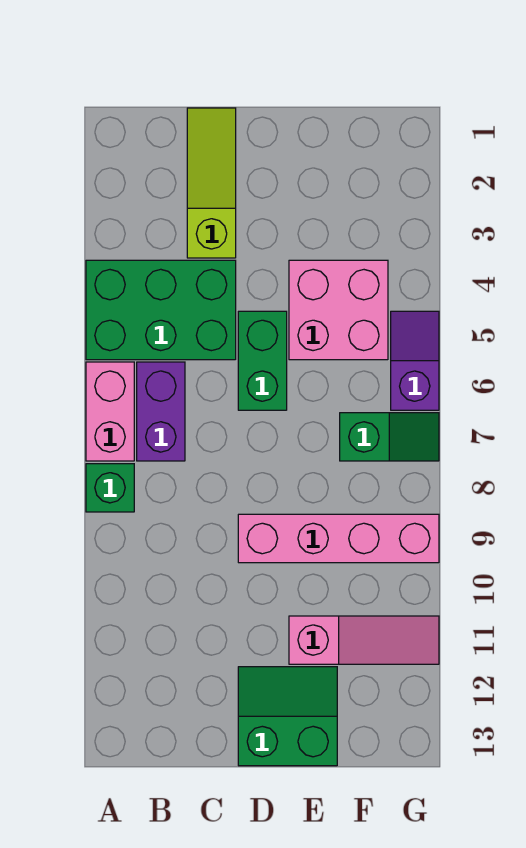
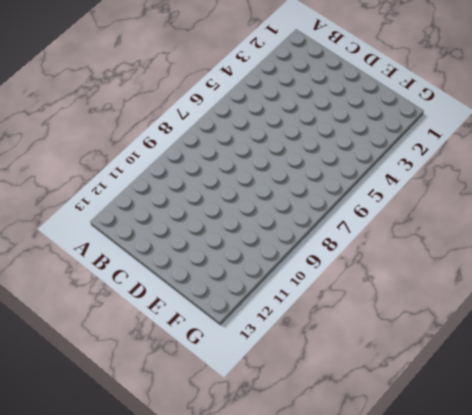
none -> green 2x3 brick [86,260,236,360]
none -> pink 1x2 brick [86,362,134,461]
none -> green 1x1 brick [86,464,134,512]

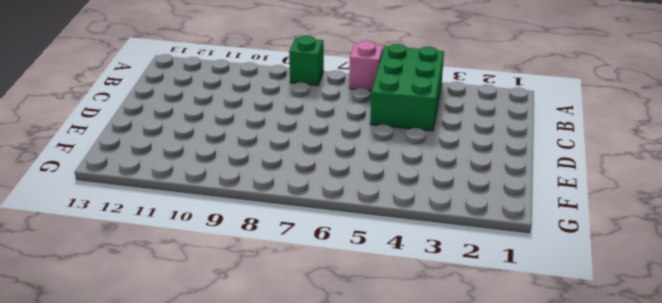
pink 1x1 brick [349,41,383,91] -> pink 1x2 brick [86,362,134,461]
none -> purple 1x2 brick [137,362,185,461]
none -> lime 1x3 slope [187,108,236,258]
none -> green 1x2 brick [238,311,287,410]

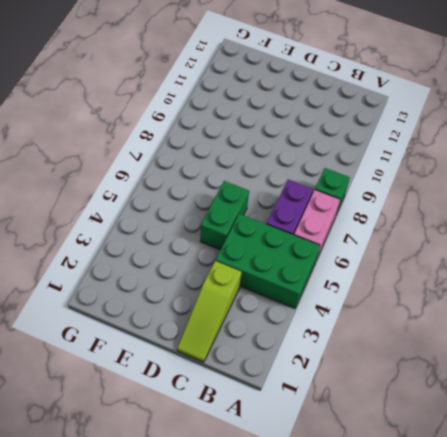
none -> pink 1x4 brick [238,514,439,563]
none -> green 2x2 slope [238,667,337,766]
none -> pink 2x2 brick [289,260,388,360]

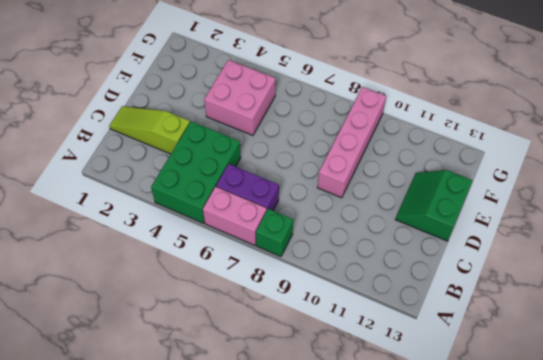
none -> green 1x2 brick [238,311,287,410]
none -> pink 1x3 slope [289,616,439,664]
none -> green 1x2 slope [340,413,439,461]

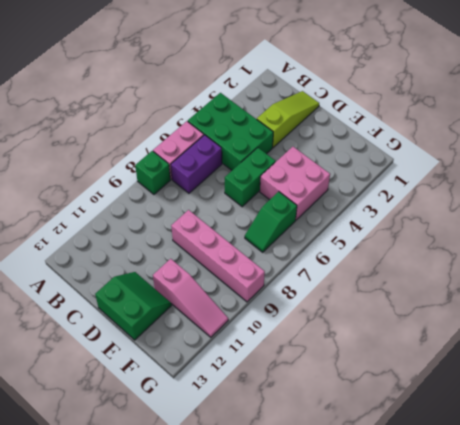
green 1x2 slope [245,192,297,252] -> green 1x2 slope turned to [340,413,439,461]
none -> purple 1x2 slope [391,311,439,410]

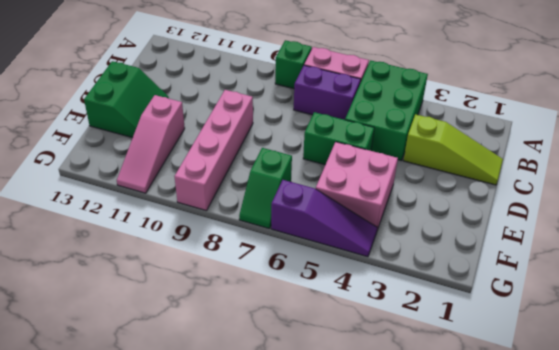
purple 1x3 slope [271,180,377,257] -> purple 1x2 slope [391,311,439,410]

